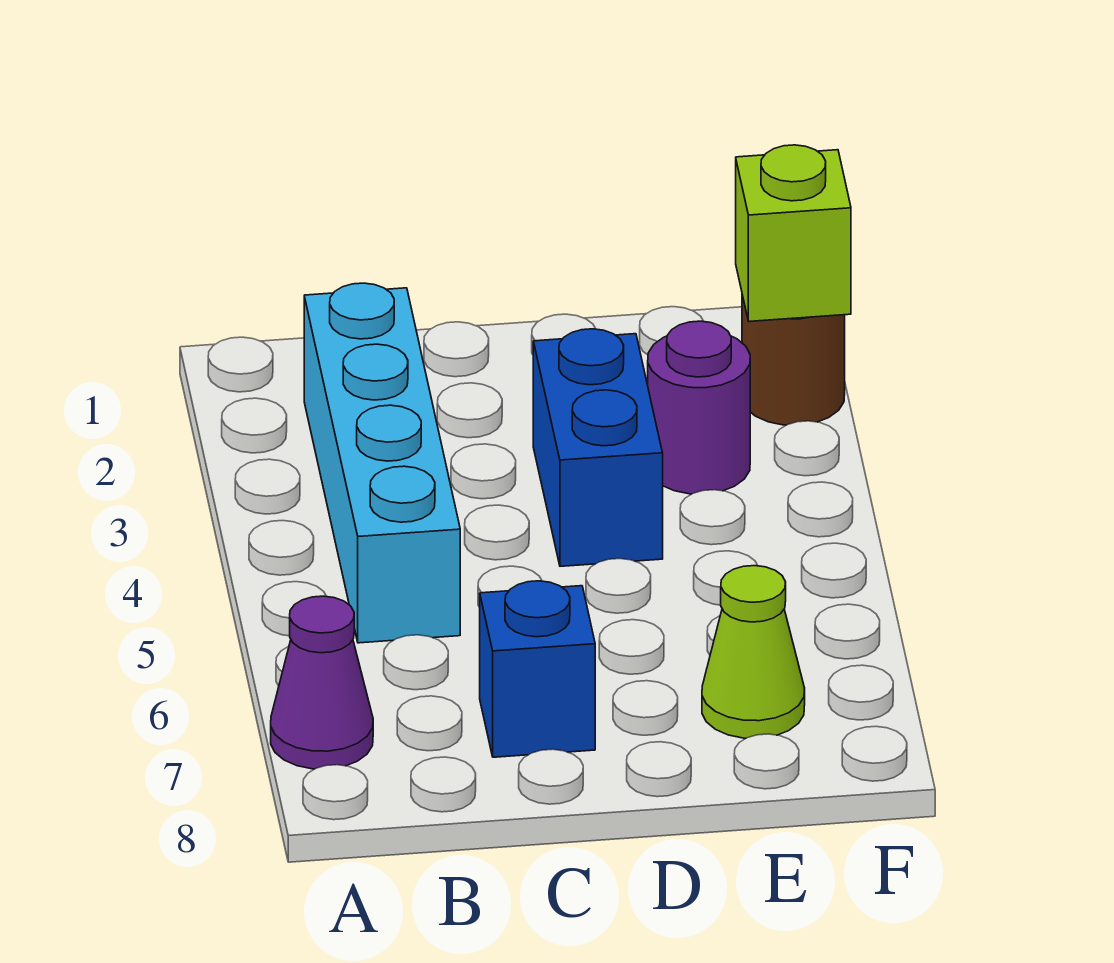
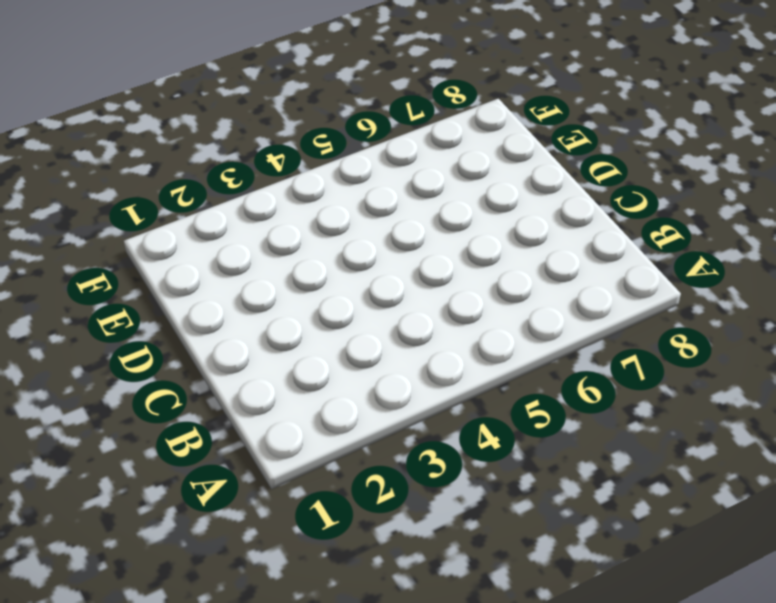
none -> purple 1x1 cone [271,596,373,769]
none -> cyan 1x4 brick [304,283,460,643]

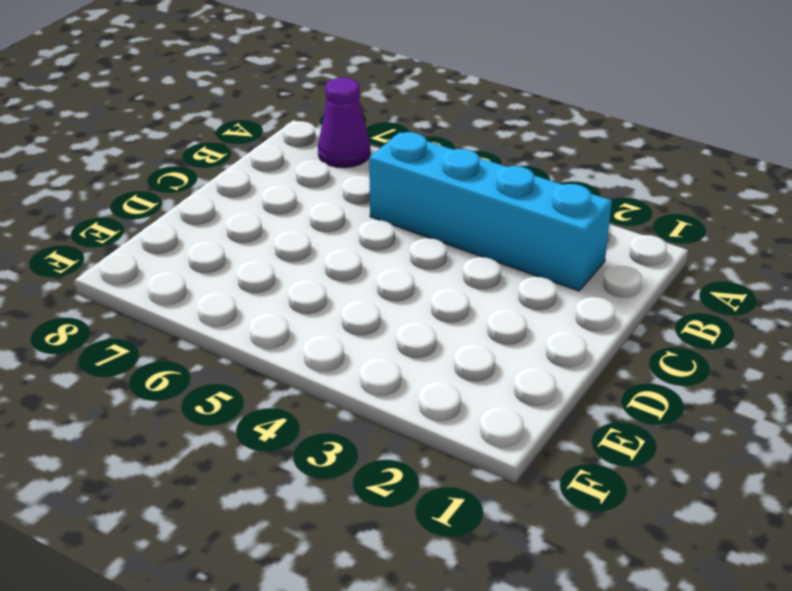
none -> blue 1x1 brick [480,581,595,757]
none -> blue 1x2 brick [533,329,663,566]

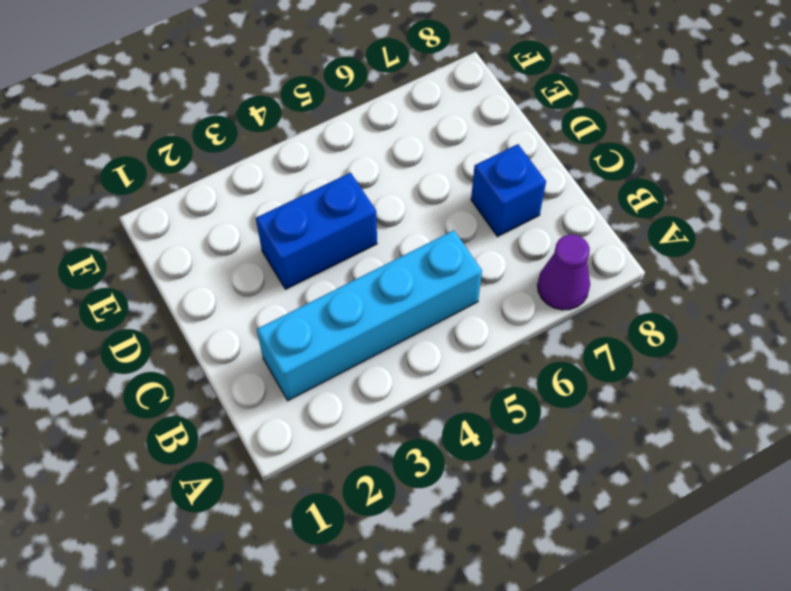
none -> purple 1x1 round brick [648,321,750,494]
none -> lime 1x1 cone [702,566,805,738]

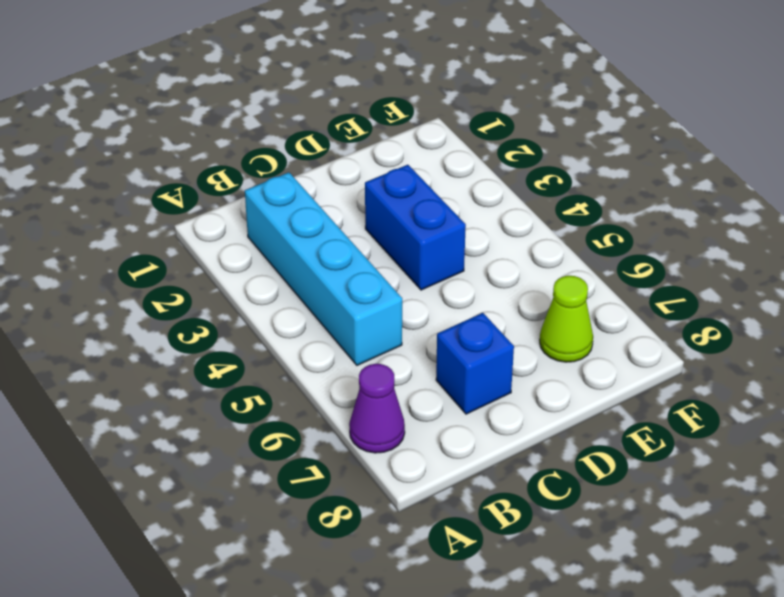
none -> purple 1x1 round brick [648,321,750,494]
none -> brown 1x1 round brick [742,295,845,425]

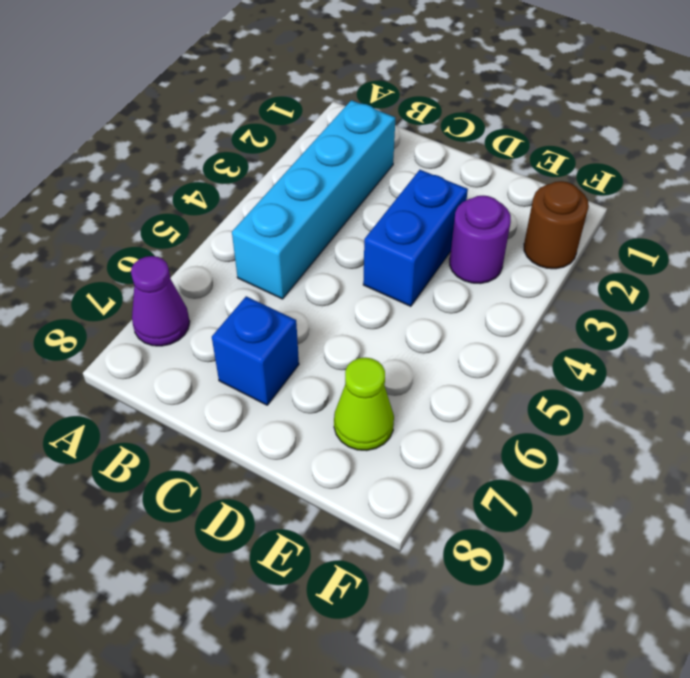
none -> lime 1x1 brick [736,145,851,321]

